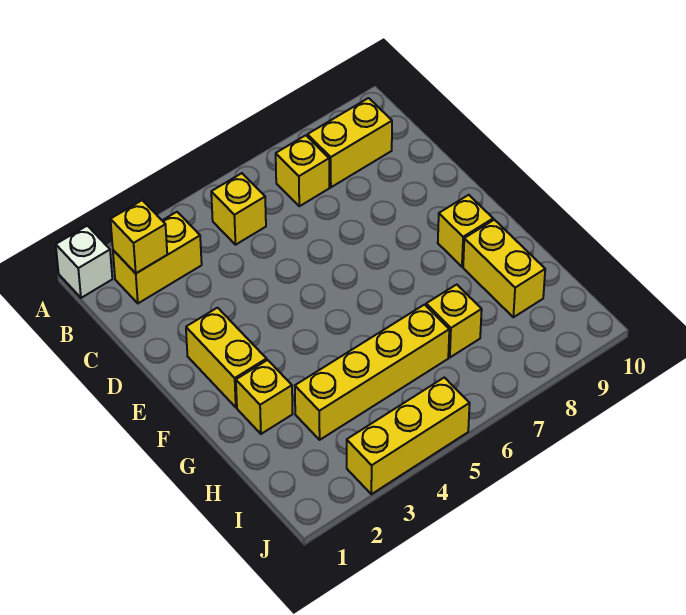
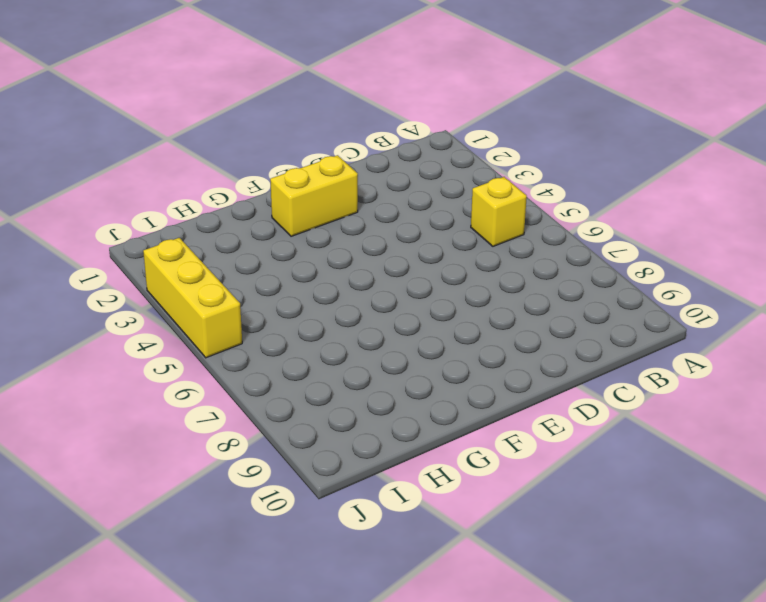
none -> white 1x1 brick [56,226,112,298]
none -> yellow 1x2 brick [113,212,202,303]
none -> yellow 1x1 brick [276,135,329,206]

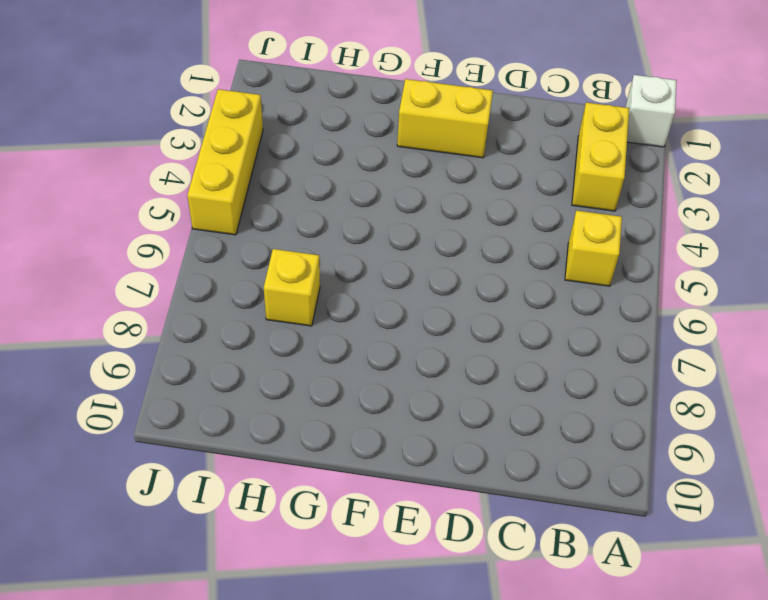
none -> yellow 1x1 brick [276,135,329,206]
none -> yellow 1x2 brick [307,98,392,187]
none -> yellow 1x1 brick [438,195,493,267]

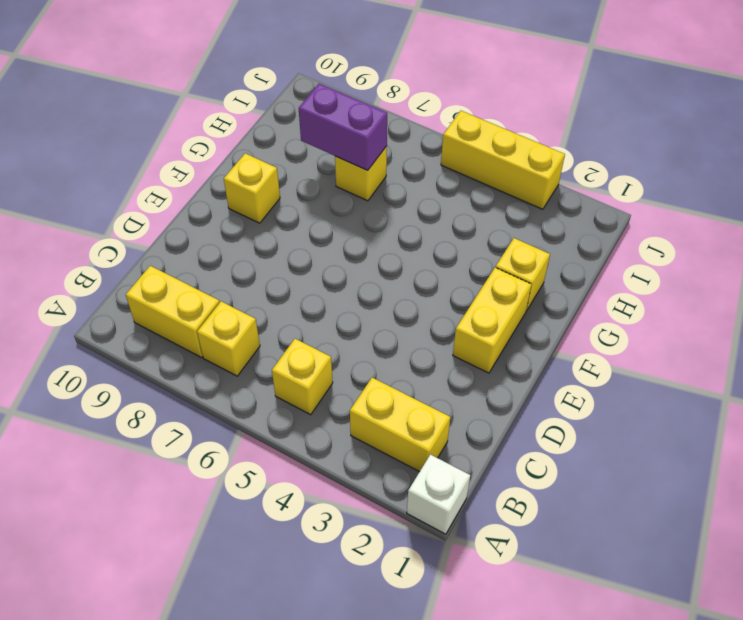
purple 1x2 brick [299,84,387,170] -> none
none -> yellow 1x2 brick [463,220,545,317]
none -> yellow 1x4 brick [295,305,449,440]
none -> yellow 1x1 brick [110,200,167,273]

